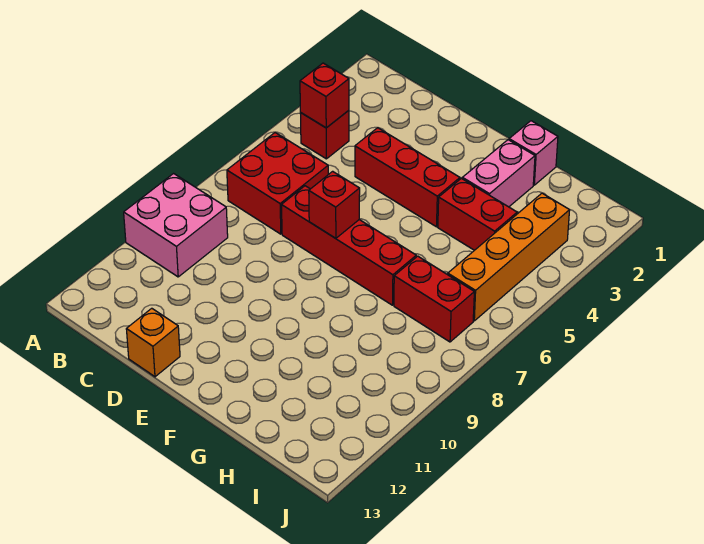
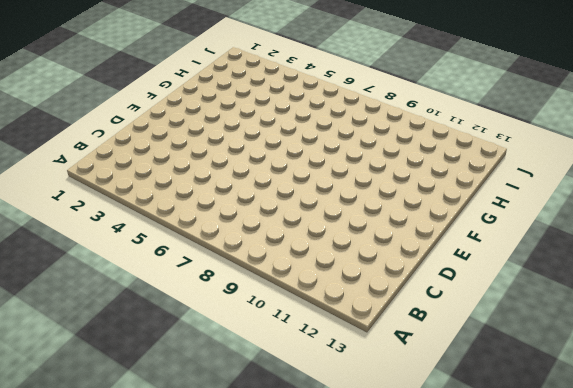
none -> pink 2x2 brick [124,174,228,277]
none -> red 1x1 brick [300,110,349,159]
none -> red 2x2 brick [227,133,328,234]

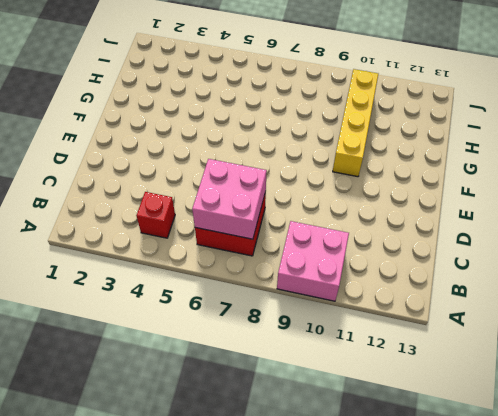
pink 2x2 brick [192,159,267,239] -> none
yellow 1x4 brick [333,69,378,177] -> none
none -> red 1x3 brick [355,128,460,227]
none -> red 1x4 brick [282,186,416,305]
none -> orange 1x1 brick [126,308,180,377]

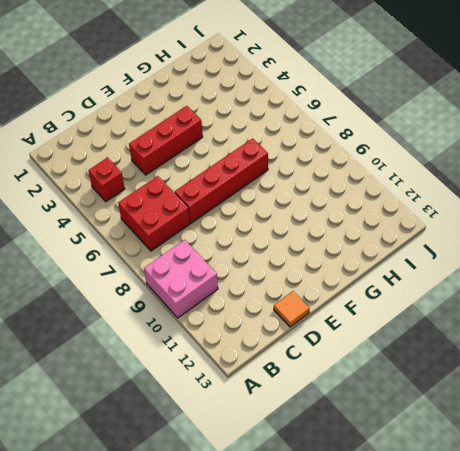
orange 1x1 tile [274,291,310,327] -> orange 1x1 brick [126,308,180,377]
none -> pink 1x1 brick [509,121,558,185]
none -> pink 1x2 brick [462,140,535,207]
none -> red 1x2 brick [438,178,517,250]

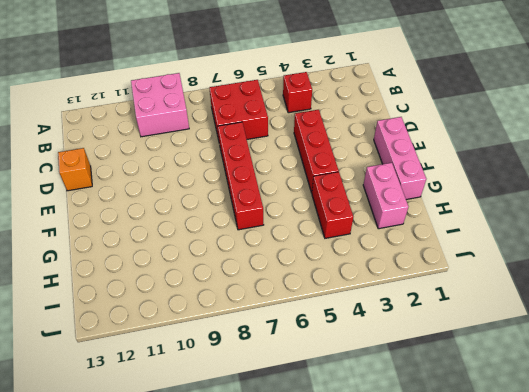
pink 1x3 brick [374,117,426,200] -> pink 1x1 brick [509,121,558,185]
pink 1x2 brick [363,163,409,229] -> pink 1x2 brick turned to [462,140,535,207]
none -> red 1x2 brick [394,256,474,342]
none -> orange 1x4 brick [448,193,570,321]
none -> red 1x1 brick [300,63,349,128]

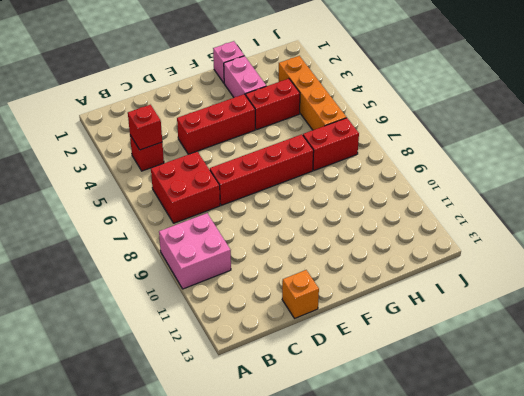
none -> red 1x1 brick [309,171,360,238]

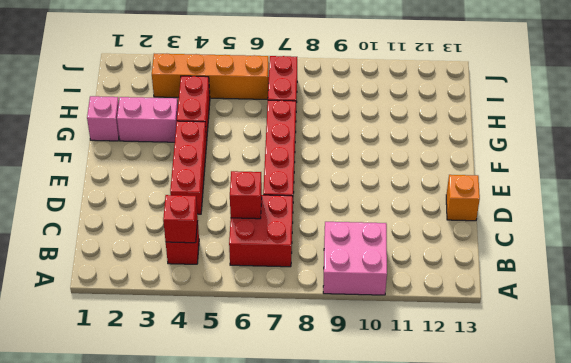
red 1x1 brick [230,171,262,219] -> red 1x1 brick moved to [309,171,360,238]

